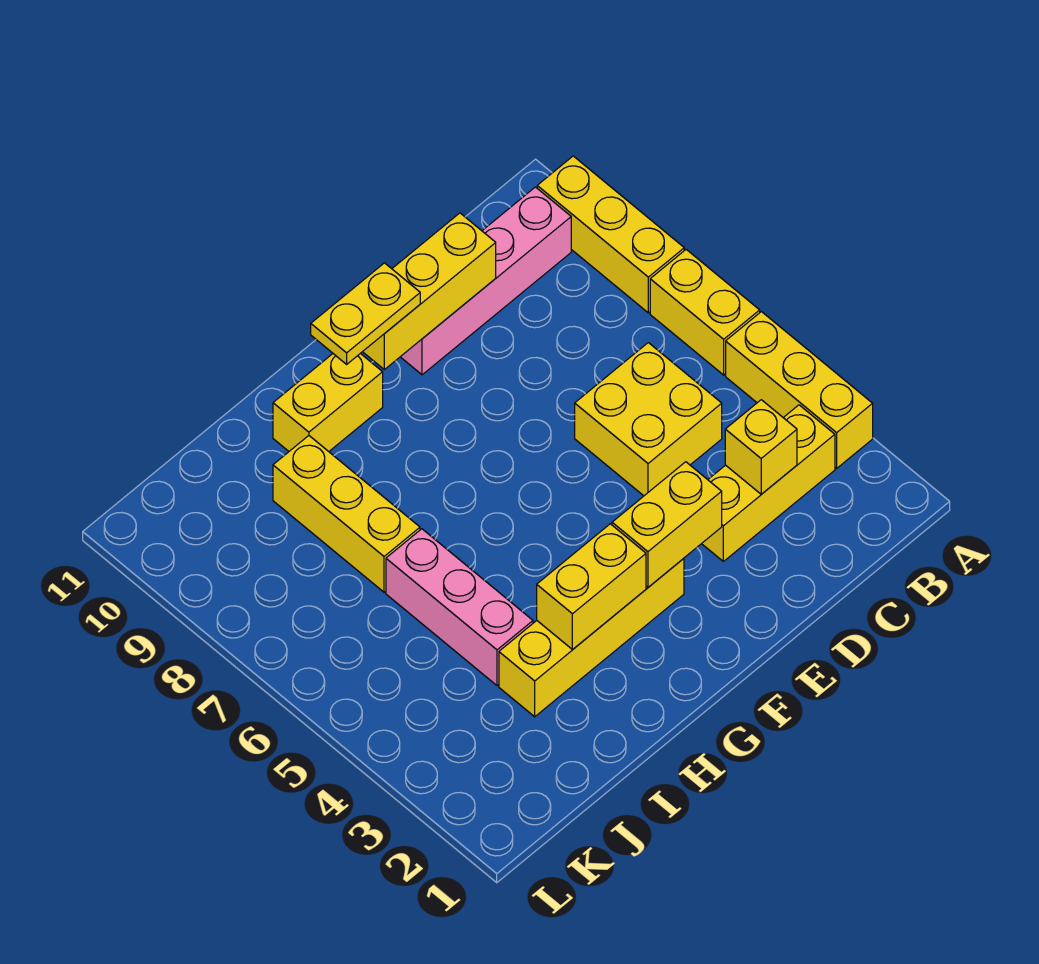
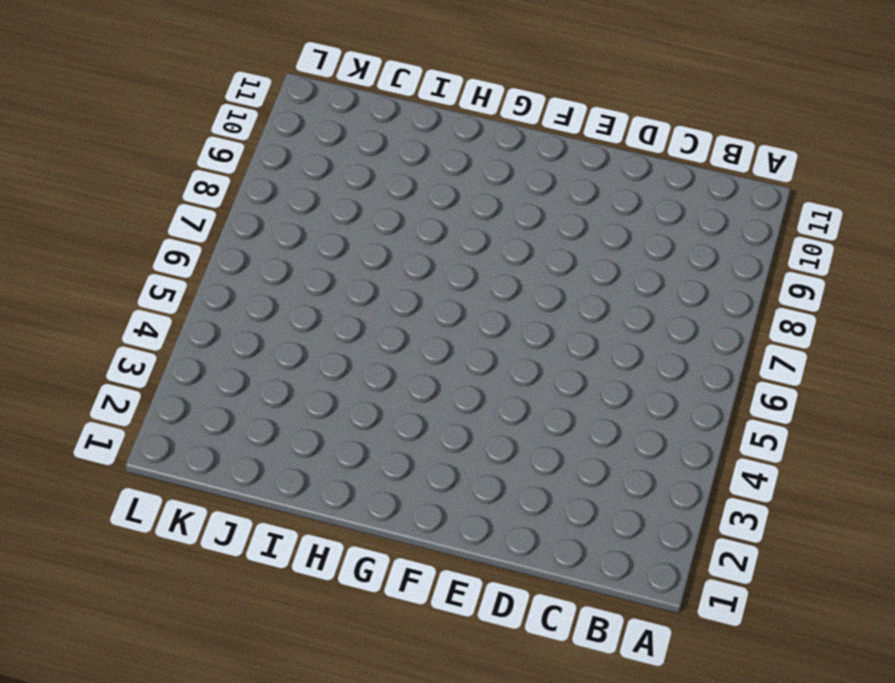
none -> yellow 1x3 brick [726,312,873,468]
none -> yellow 1x2 brick [650,250,760,375]
none -> yellow 1x3 brick [537,156,684,313]

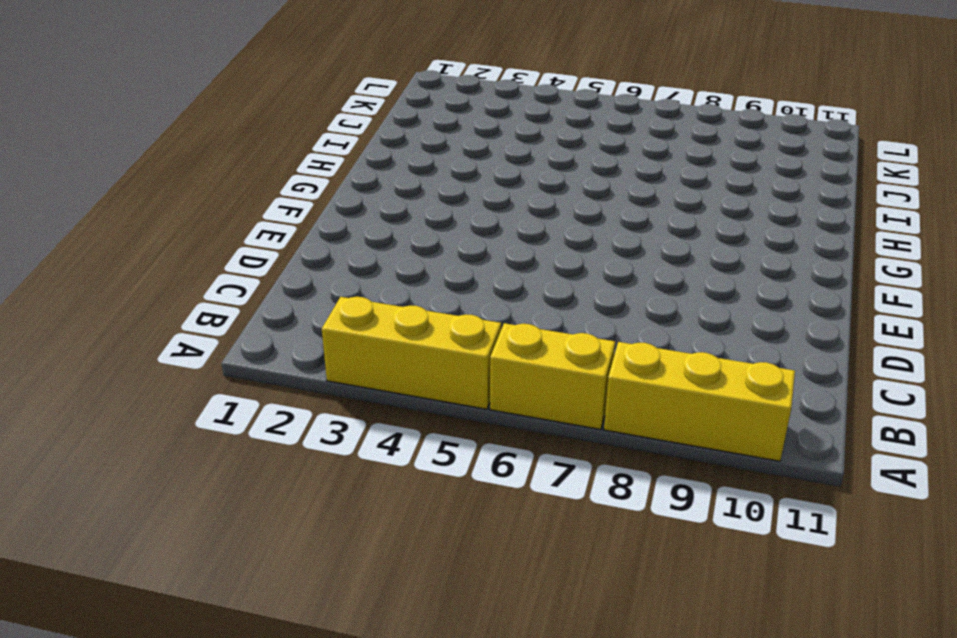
none -> yellow 1x3 brick [702,405,835,561]
none -> pink 1x4 brick [401,187,571,375]
none -> yellow 2x2 brick [575,343,722,496]

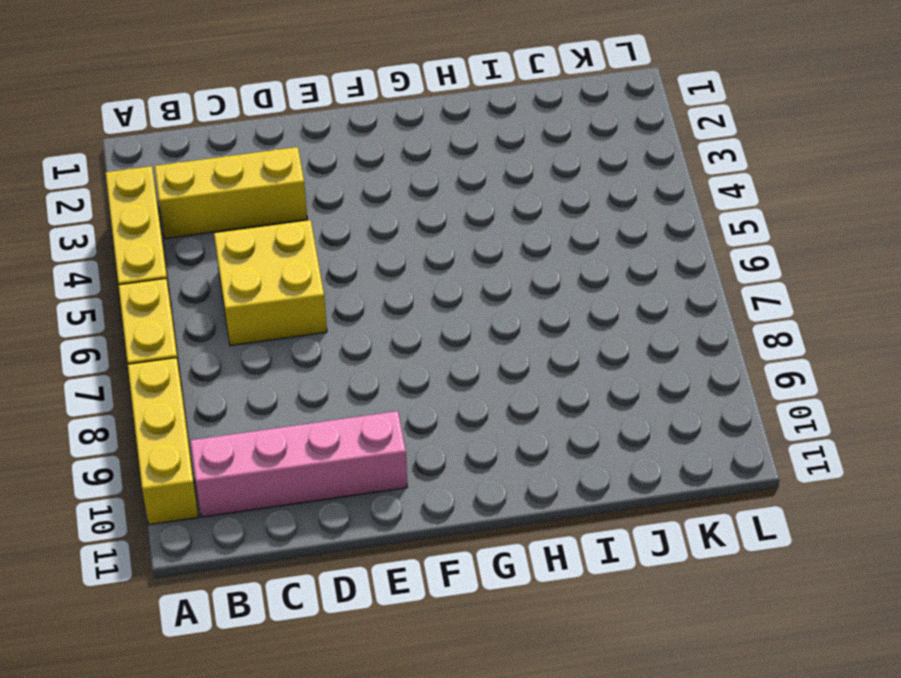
none -> yellow 1x4 brick [499,558,684,717]
none -> yellow 1x2 brick [273,353,383,451]
none -> pink 1x3 brick [386,529,533,686]

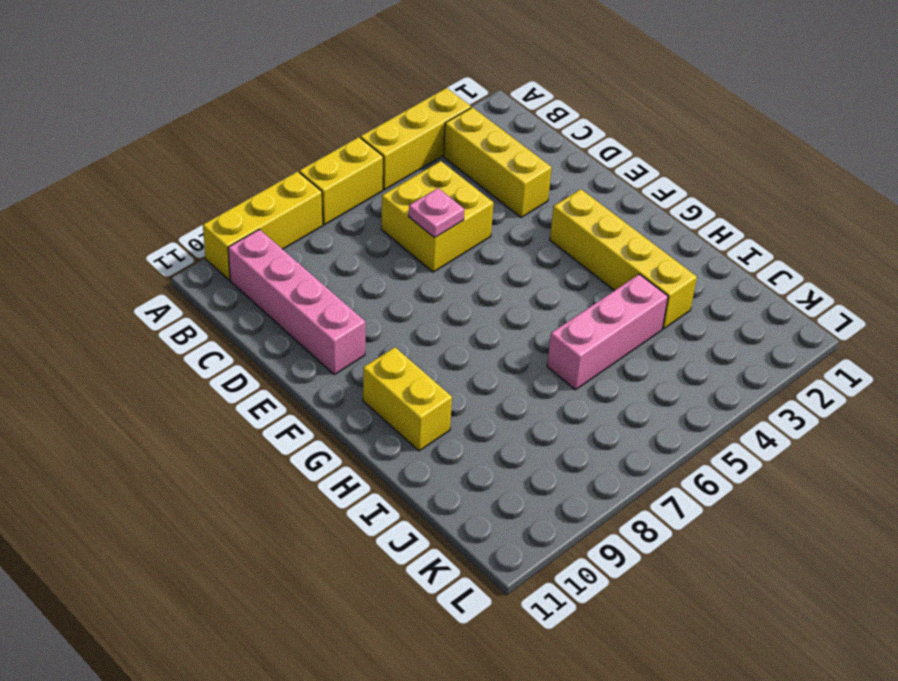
pink 1x1 plate [409,188,464,237] -> none
none -> yellow 1x3 brick [273,436,420,592]
none -> yellow 1x1 brick [725,400,797,494]
none -> yellow 1x3 brick [363,213,496,370]

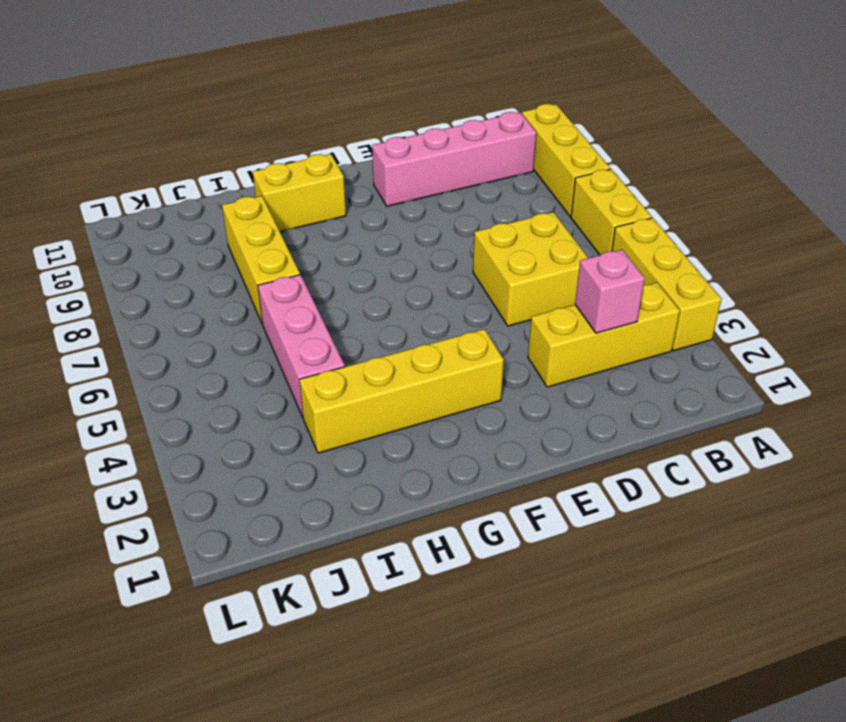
pink 1x1 brick [575,250,645,333] -> yellow 1x1 brick [725,400,797,494]
none -> yellow 1x3 brick [363,213,496,370]
none -> yellow 1x2 brick [612,462,722,587]
none -> yellow 1x2 brick [537,524,646,649]

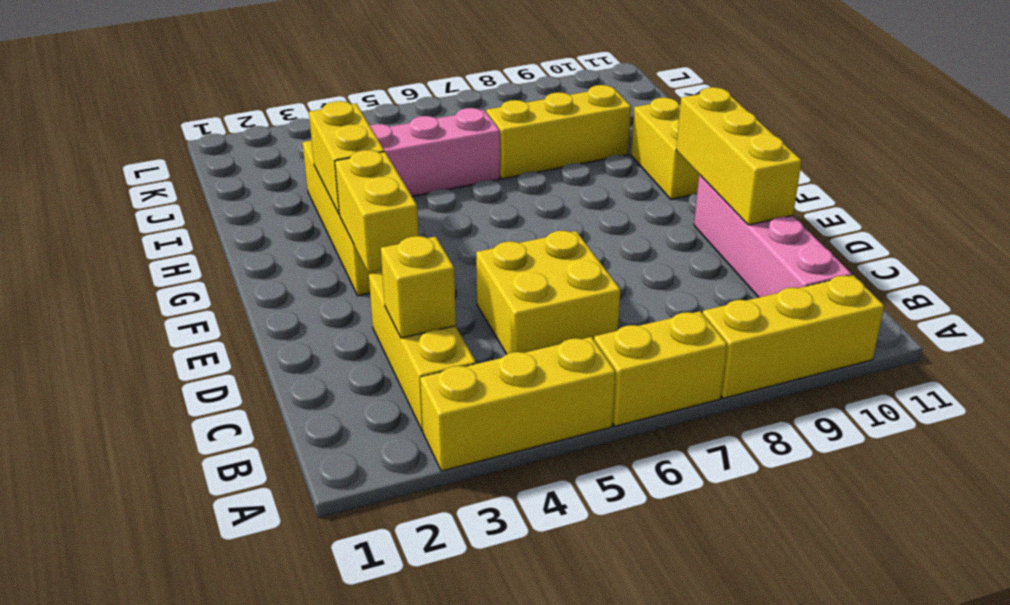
none -> yellow 1x2 plate [311,263,420,364]

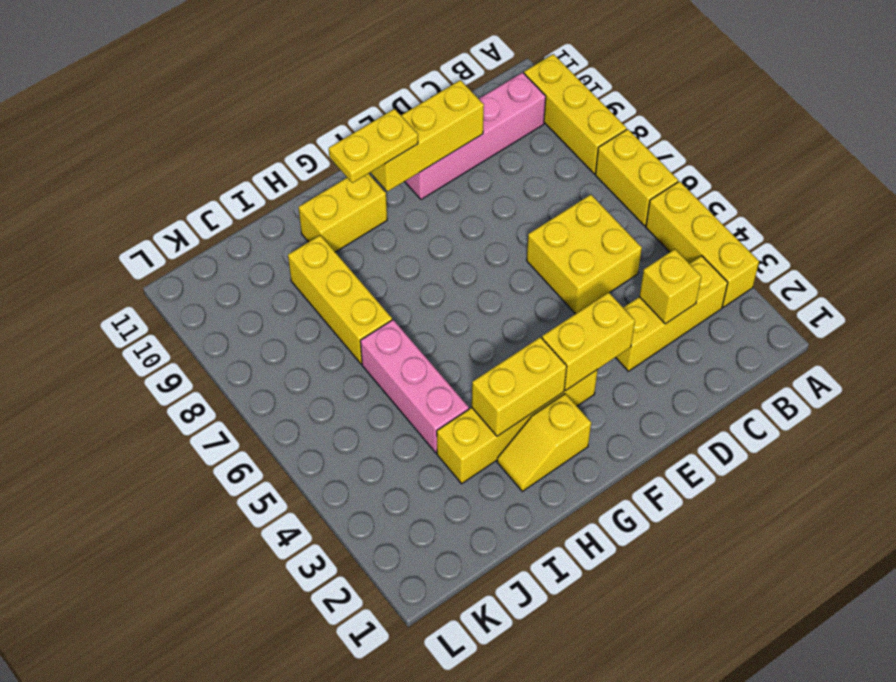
yellow 1x2 slope [497,394,591,491] -> none

